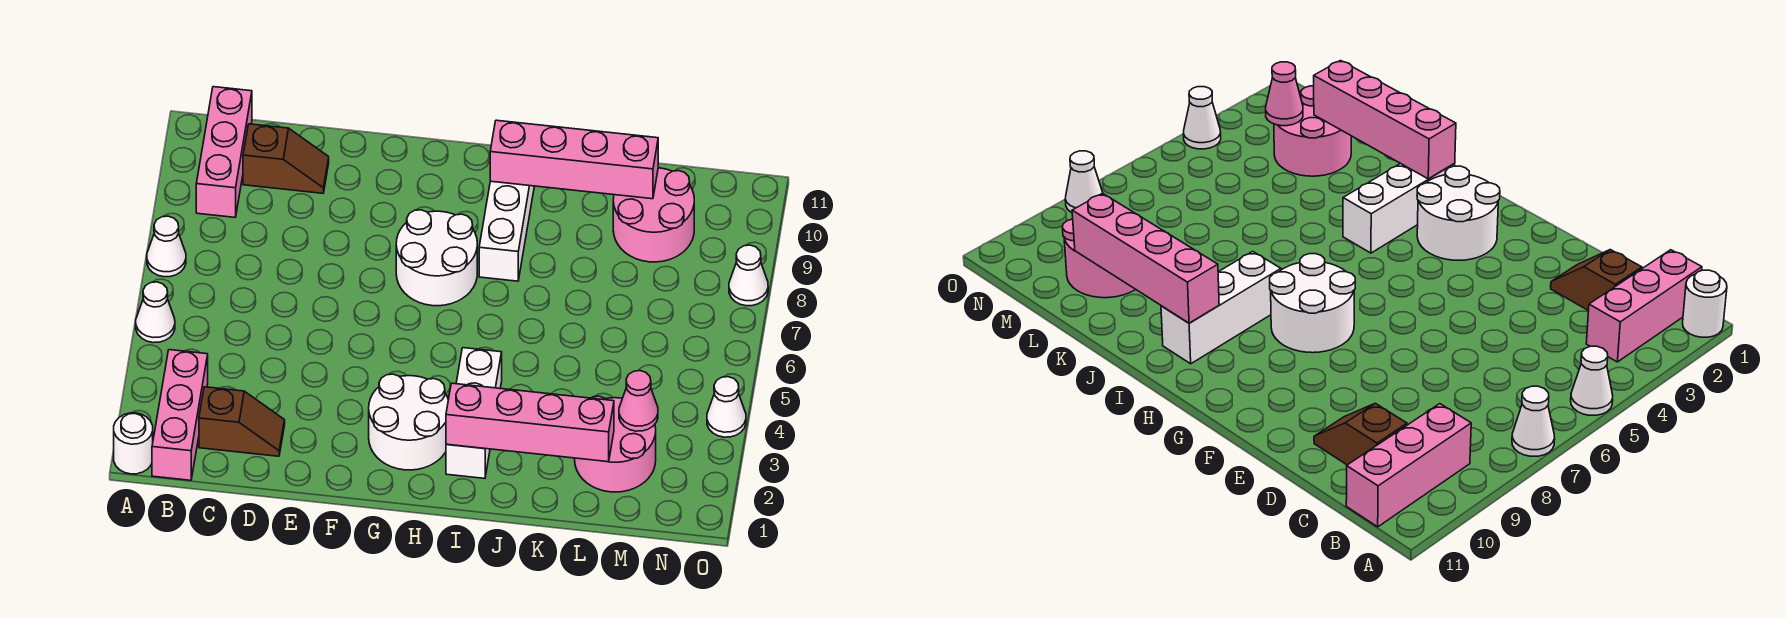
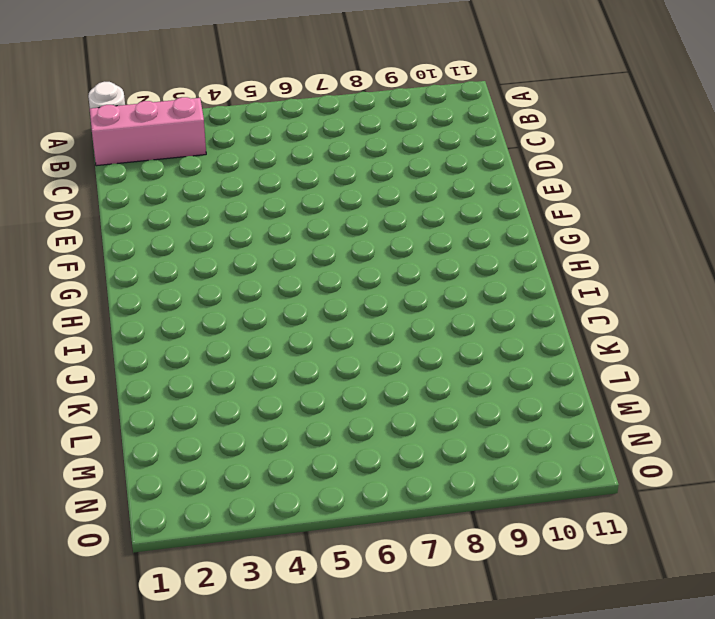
none -> white 1x1 cone [136,282,175,343]
none -> white 1x1 cone [147,216,186,277]
none -> pink 1x3 brick [196,87,252,217]

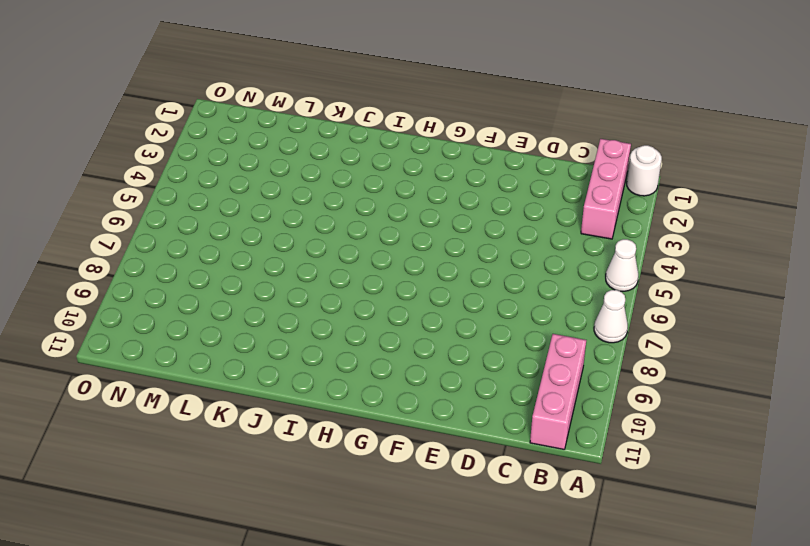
none -> brown 1x2 slope [199,387,285,456]
none -> brown 1x2 slope [243,124,329,193]
none -> white 2x2 round brick [369,374,448,470]

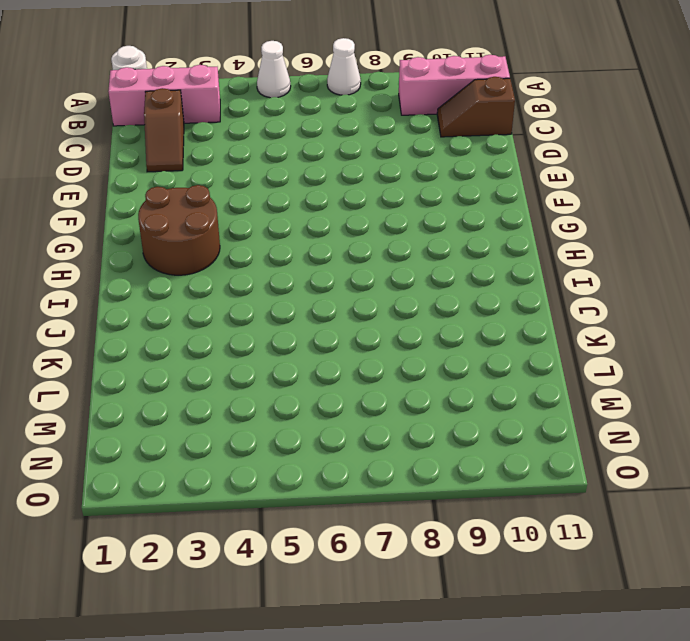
brown 1x2 slope [437,77,515,137] -> brown 1x2 slope turned to [243,124,329,193]
brown 2x2 round brick [138,185,220,275] -> white 2x2 round brick [369,374,448,470]
none -> white 2x2 round brick [396,210,477,306]
none -> white 1x3 brick [446,348,502,478]
none -> white 1x3 brick [479,181,534,281]

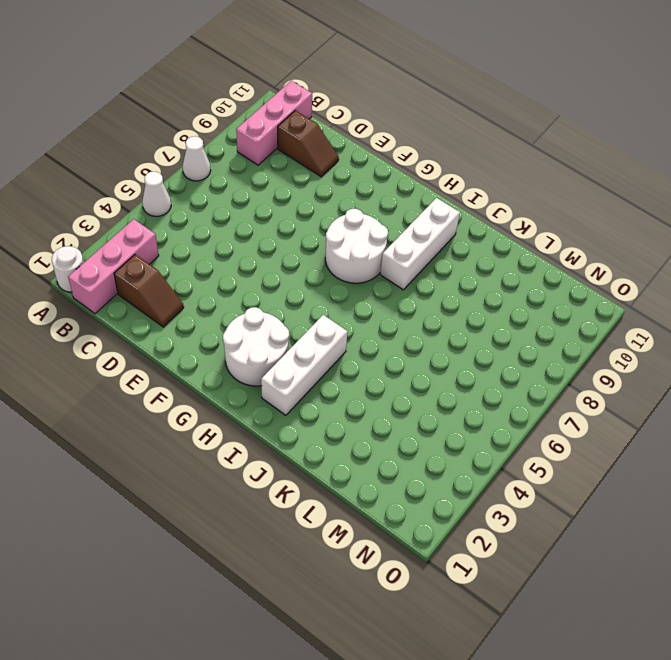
none -> pink 2x2 round brick [575,396,656,492]
none -> pink 2x2 round brick [613,168,694,262]
none -> white 1x1 cone [707,377,746,437]

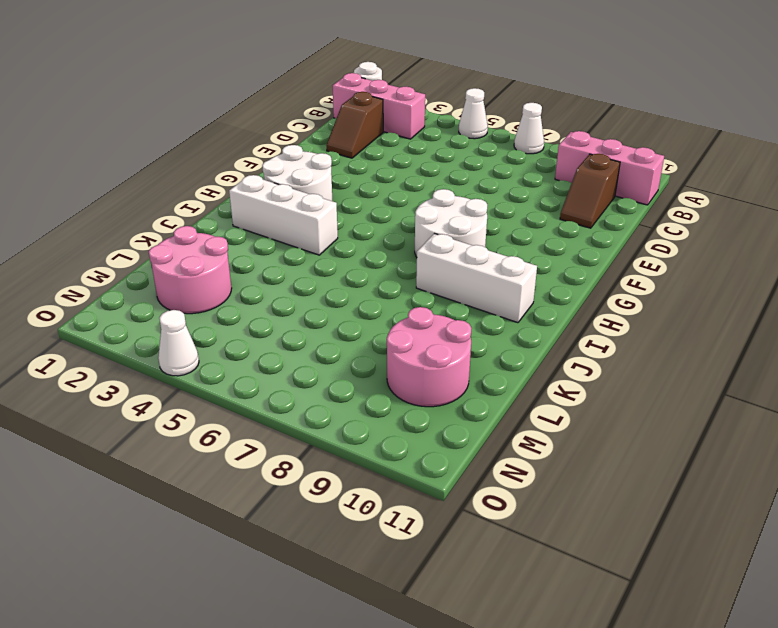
none -> white 1x1 cone [729,245,768,306]
none -> pink 1x4 brick [446,383,614,462]
none -> pink 1x4 brick [490,120,658,199]

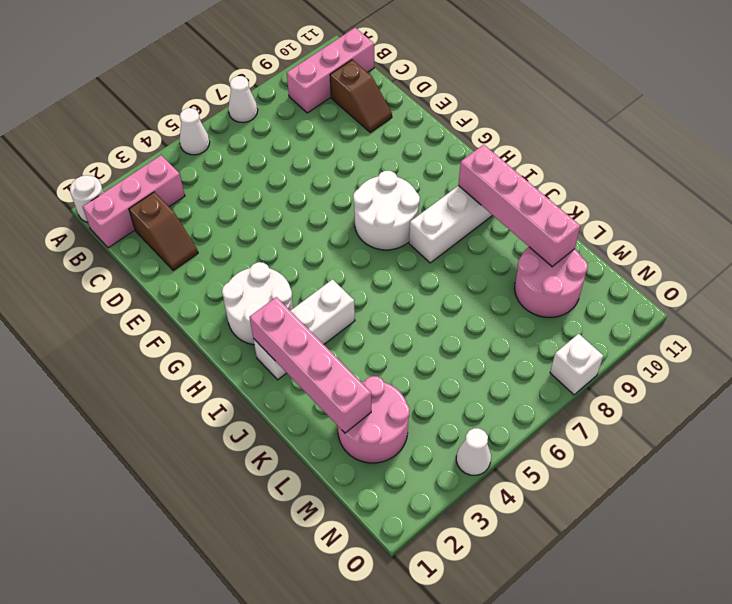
white 1x1 brick [550,334,603,395] -> white 1x1 cone [729,245,768,306]
none -> pink 1x1 cone [619,371,658,431]

